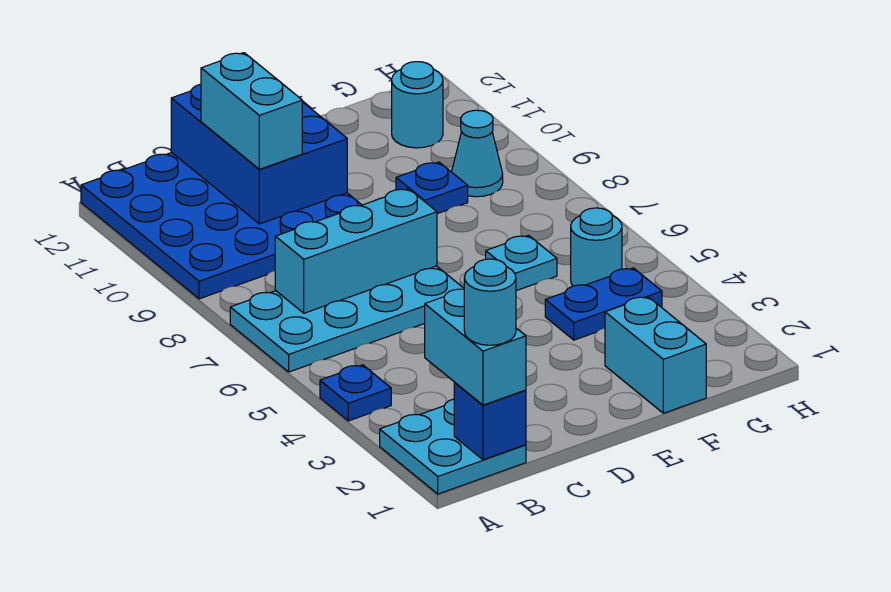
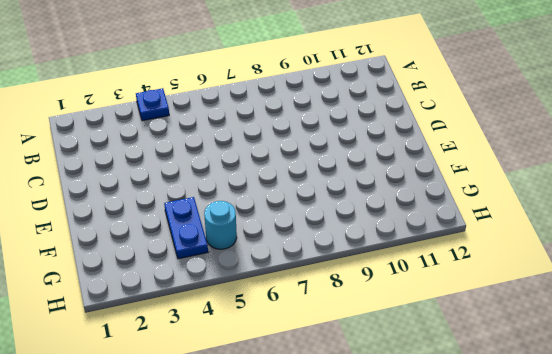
none -> cyan 2x2 plate [380,399,526,494]
none -> cyan 2x4 plate [230,266,464,372]
none -> blue 4x4 plate [81,153,361,299]

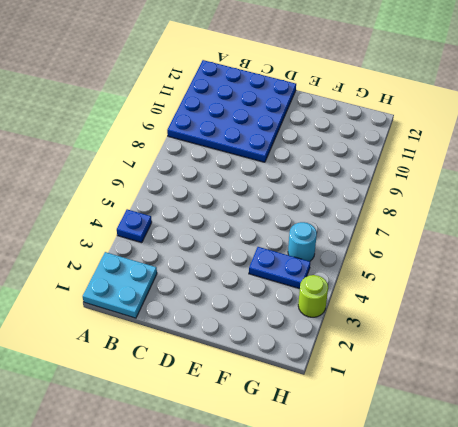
lime 1x1 round brick [298,275,328,317] -> none
none -> cyan 2x4 plate [230,266,464,372]
none -> cyan 1x2 brick [605,297,706,413]
none -> cyan 1x1 plate [486,235,557,291]

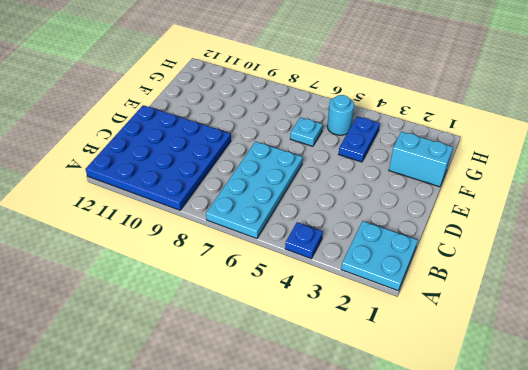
none -> blue 1x1 plate [396,162,468,214]
none -> cyan 1x1 cone [452,110,503,197]
none -> cyan 1x1 round brick [392,62,443,148]

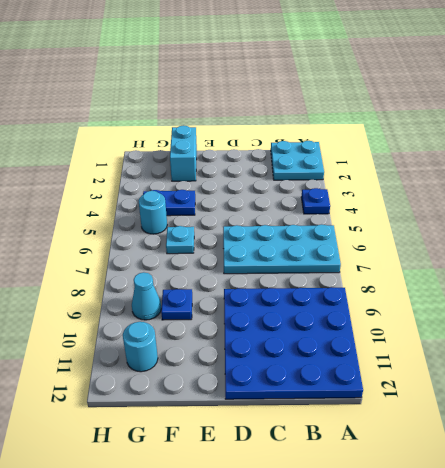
none -> blue 1x1 brick [454,383,526,460]
none -> cyan 1x3 brick [275,189,437,313]
none -> blue 2x3 brick [171,84,347,224]

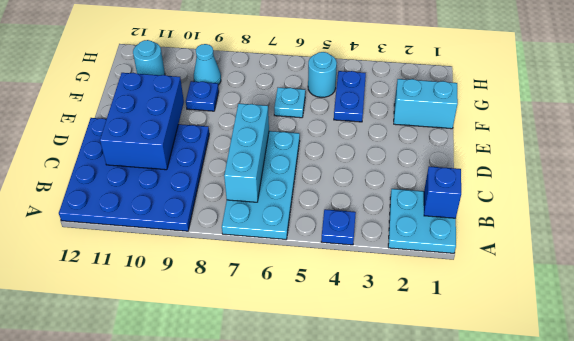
blue 2x3 brick [100,73,184,170] -> blue 2x3 brick turned to [171,84,347,224]
none -> cyan 1x2 brick [425,289,526,405]
none -> cyan 1x2 brick [201,53,302,169]
none -> cyan 1x1 round brick [464,259,516,345]

